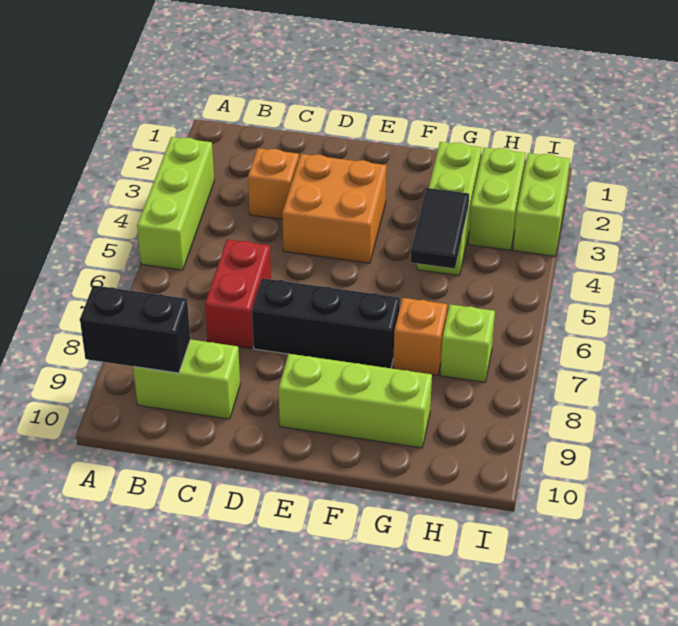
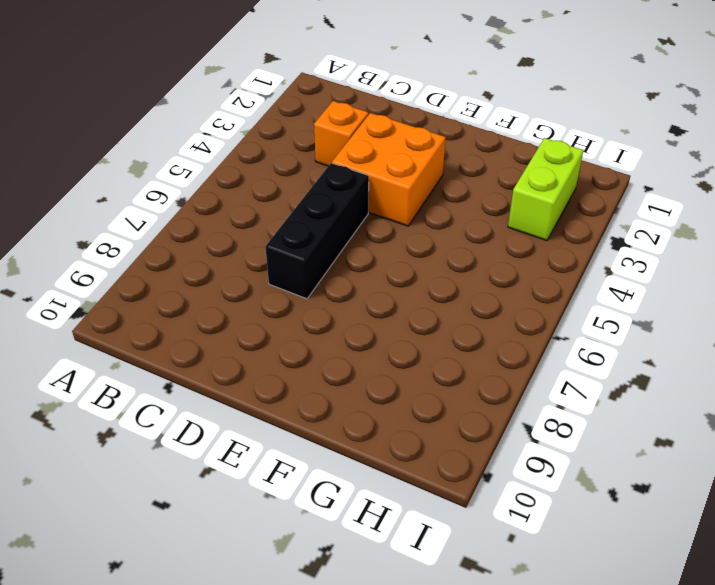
black 1x3 brick [265,163,369,299] -> black 1x3 brick turned to [252,278,400,368]
none -> lime 1x3 brick [137,137,214,270]
none -> lime 1x2 brick [133,339,240,419]
none -> red 1x2 brick [205,239,271,349]

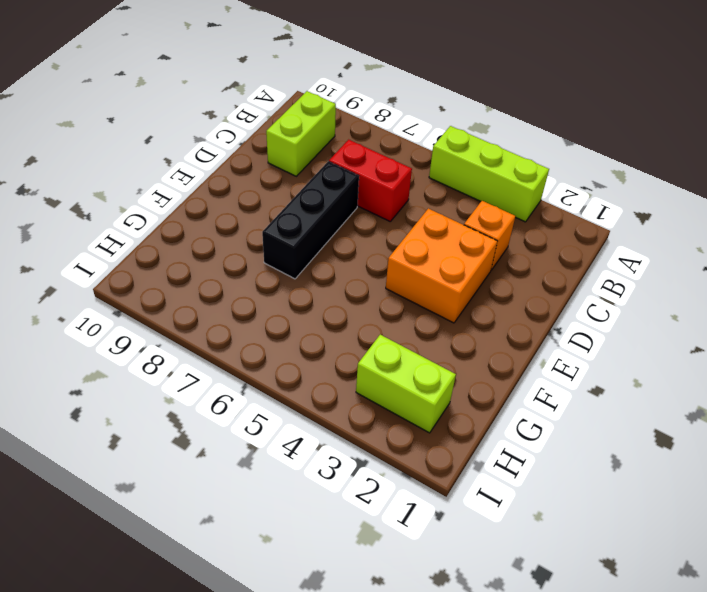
none -> lime 1x3 brick [279,354,432,448]
none -> lime 1x3 brick [417,142,482,275]
none -> orange 1x1 brick [393,298,447,376]

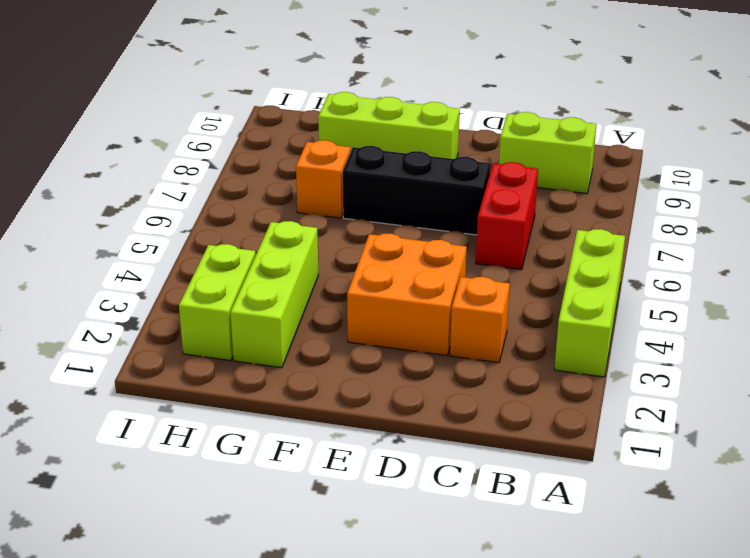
none -> lime 1x1 brick [440,304,495,382]
none -> lime 1x2 brick [513,153,570,256]
none -> black 1x2 brick [80,285,190,373]

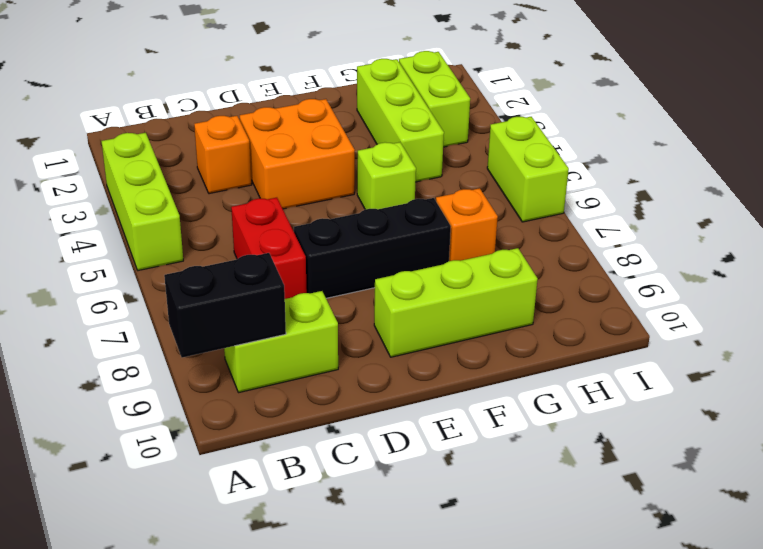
lime 1x1 brick [357,142,416,210] -> lime 1x1 brick moved to [440,304,495,382]
lime 1x2 brick [487,117,569,222] -> lime 1x2 brick moved to [513,153,570,256]
none -> black 1x2 tile [411,188,469,269]

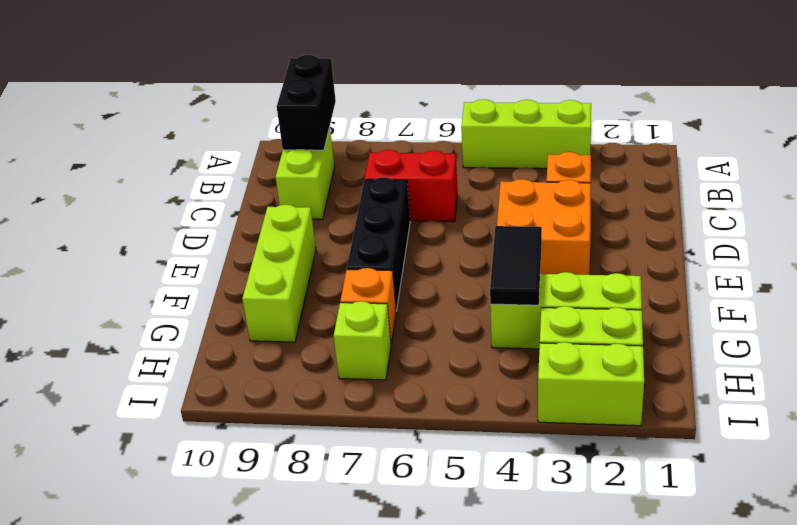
black 1x2 tile [490,226,542,305] -> black 1x2 tile turned to [411,188,469,269]

